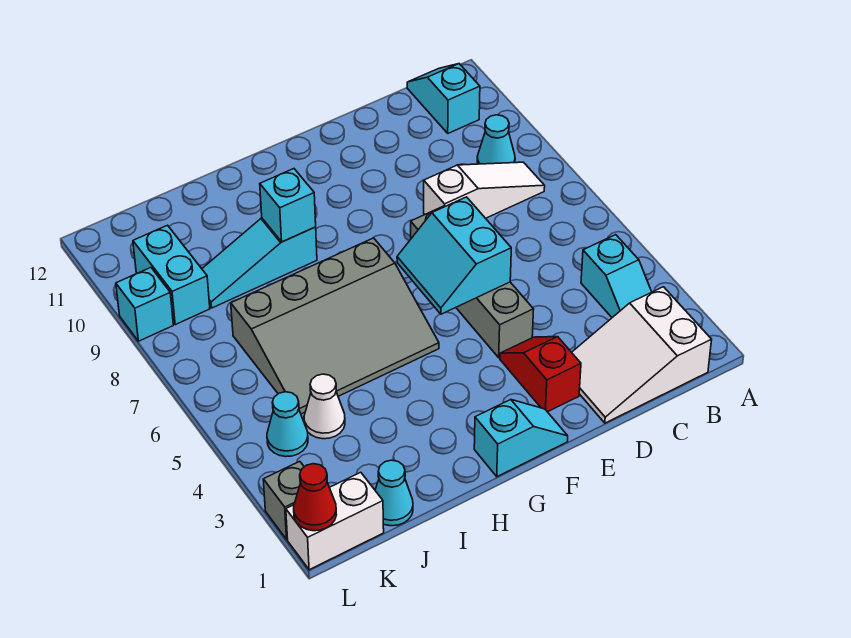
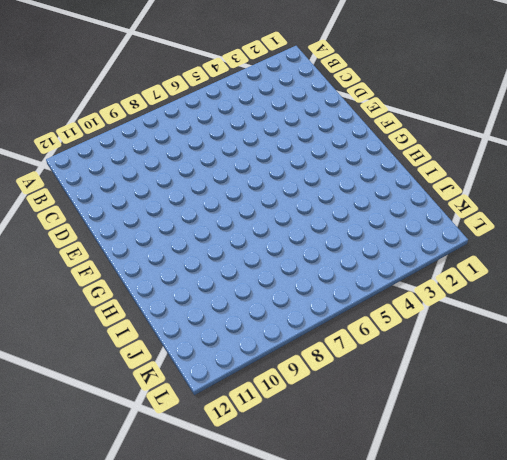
none -> white 2x3 slope [572,287,712,423]
none -> cyan 1x2 slope [581,235,652,318]
none -> white 1x3 slope [424,162,545,218]

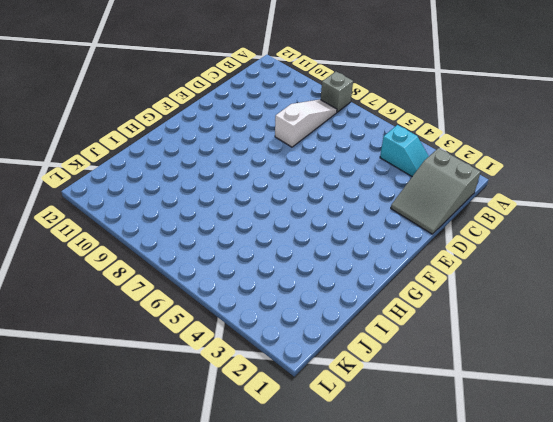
grey 1x1 brick [321,72,353,112] -> grey 1x1 brick moved to [263,461,304,539]
grey 2x3 slope [391,148,481,234] -> white 2x3 slope [572,287,712,423]
none -> cyan 1x1 cone [477,115,515,164]
none -> cyan 1x2 slope [407,64,480,133]
none -> red 1x2 slope [500,337,581,412]

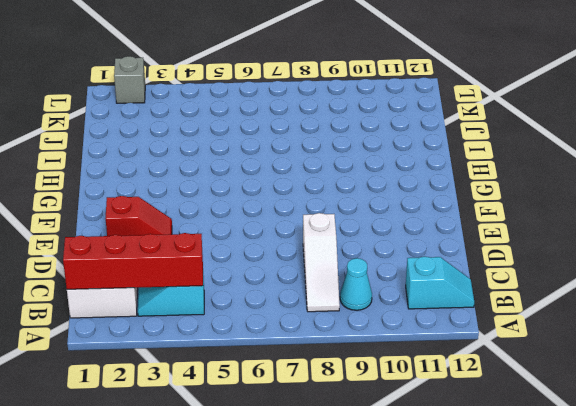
red 1x4 brick [63,233,203,289] -> none
none -> grey 1x4 brick [411,206,534,358]
none -> cyan 1x2 slope [474,400,568,477]
none -> grey 3x4 slope [231,238,439,414]

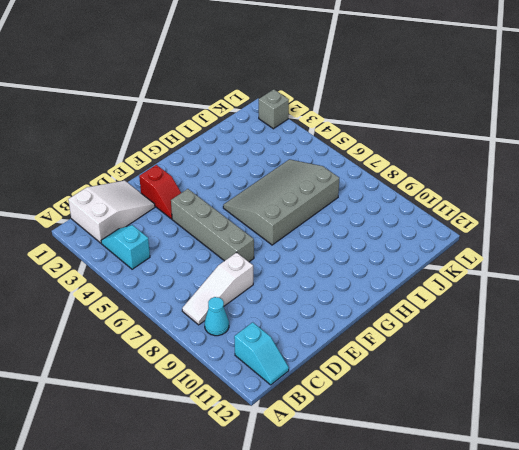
none -> cyan 1x2 slope [474,400,568,477]
none -> cyan 1x3 slope [202,218,317,308]
none -> cyan 1x1 cone [375,460,413,526]

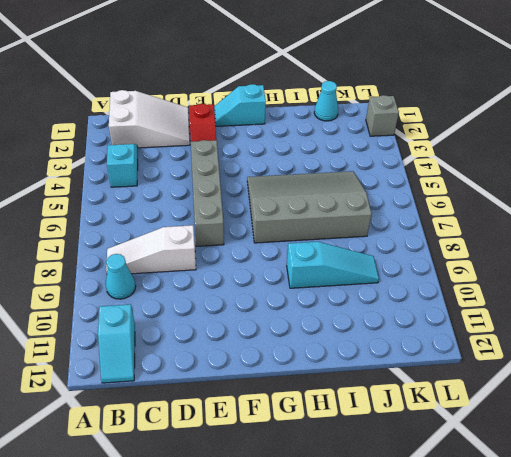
none -> white 1x1 cone [304,374,345,439]
none -> white 1x2 brick [286,472,384,570]
none -> cyan 1x1 cone [267,392,308,457]

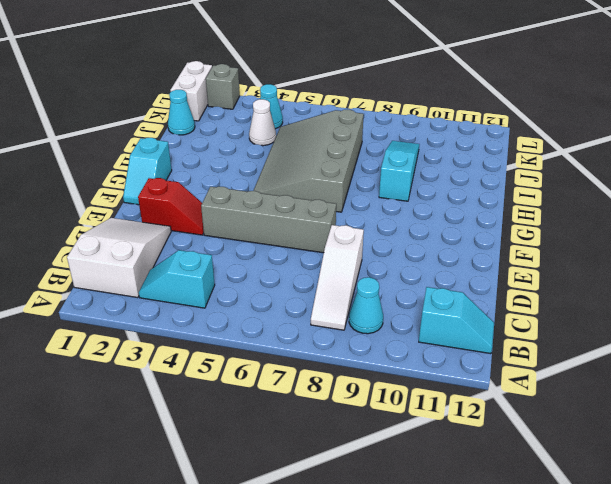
none -> cyan 1x2 brick [133,225,210,325]
none -> cyan 1x1 brick [116,268,173,341]
none -> cyan 2x2 slope [397,197,511,314]

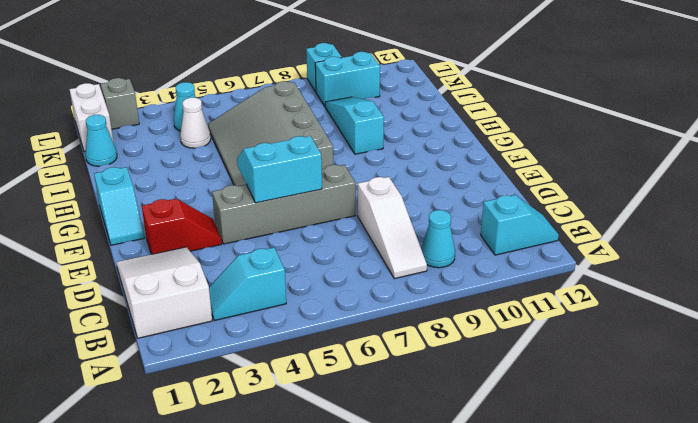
none -> cyan 1x1 brick [260,169,316,242]
none -> red 1x1 cone [294,464,336,531]

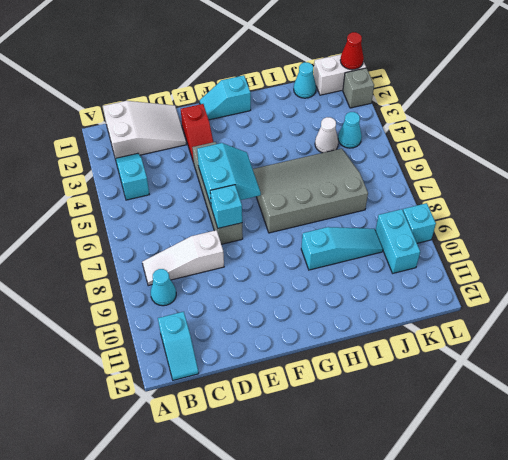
cyan 1x1 brick [210,185,242,228] -> cyan 1x1 brick moved to [260,169,316,242]

